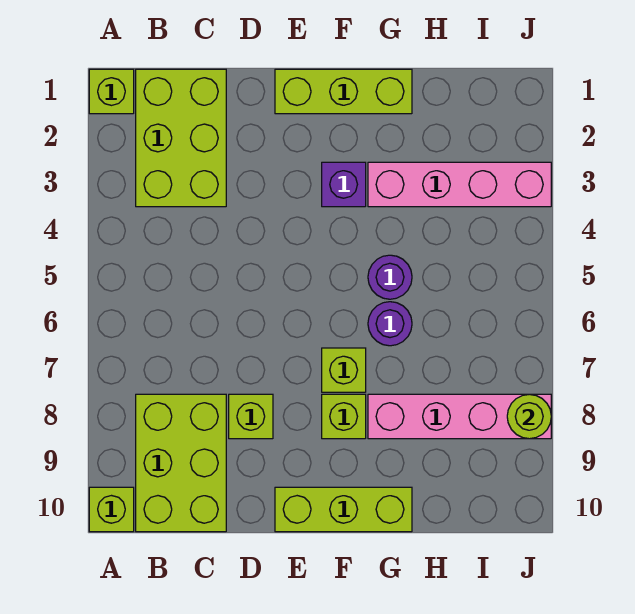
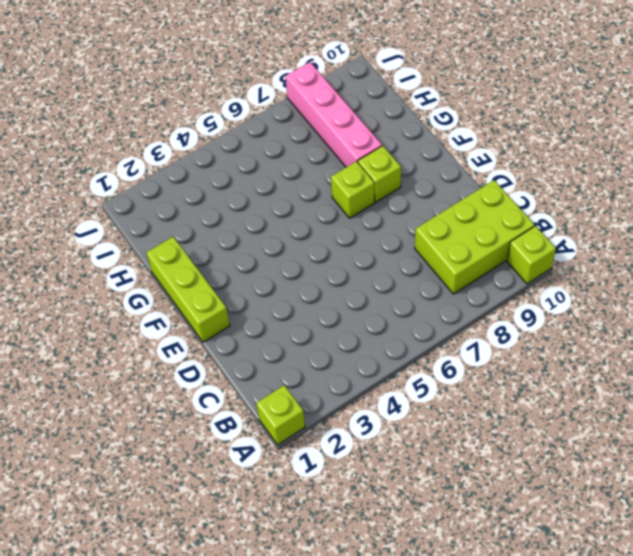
none -> lime 2x3 brick [136,69,226,207]
none -> lime 1x1 brick [229,394,273,439]
none -> lime 1x3 brick [275,487,412,532]

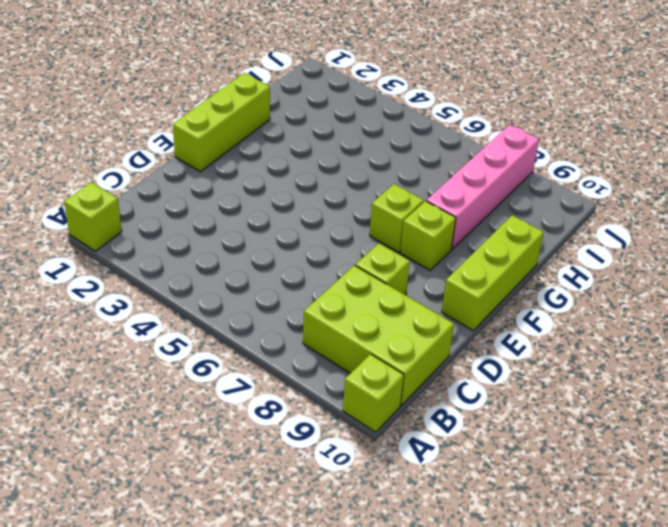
none -> lime 2x3 brick [136,69,226,207]
none -> purple 1x1 brick [322,162,366,207]
none -> pink 1x4 brick [368,162,551,207]

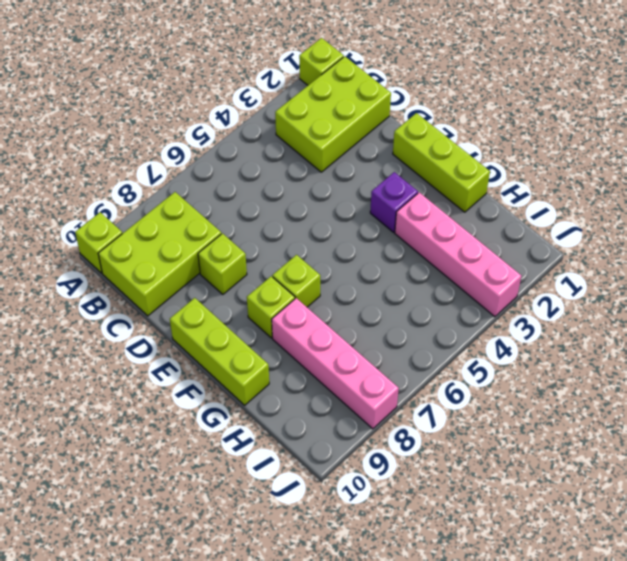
none -> purple 1x1 round brick [368,255,412,299]
none -> purple 1x1 round brick [368,302,412,346]
none -> lime 1x1 round brick [507,394,551,439]

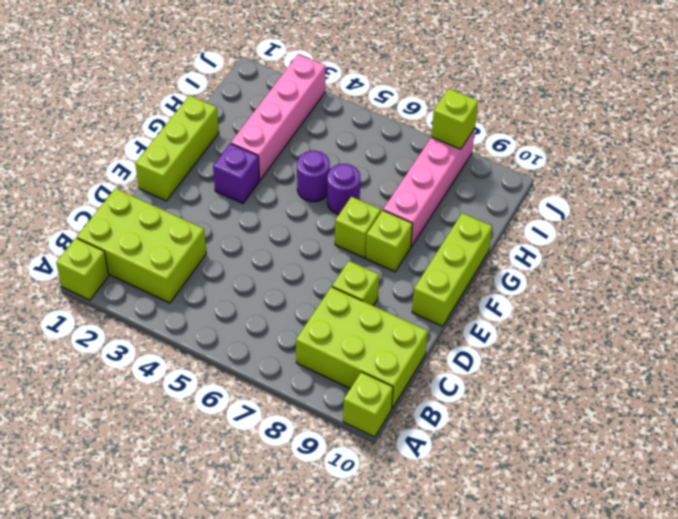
lime 1x1 brick [431,89,478,149] -> lime 1x1 round brick [507,394,551,439]

